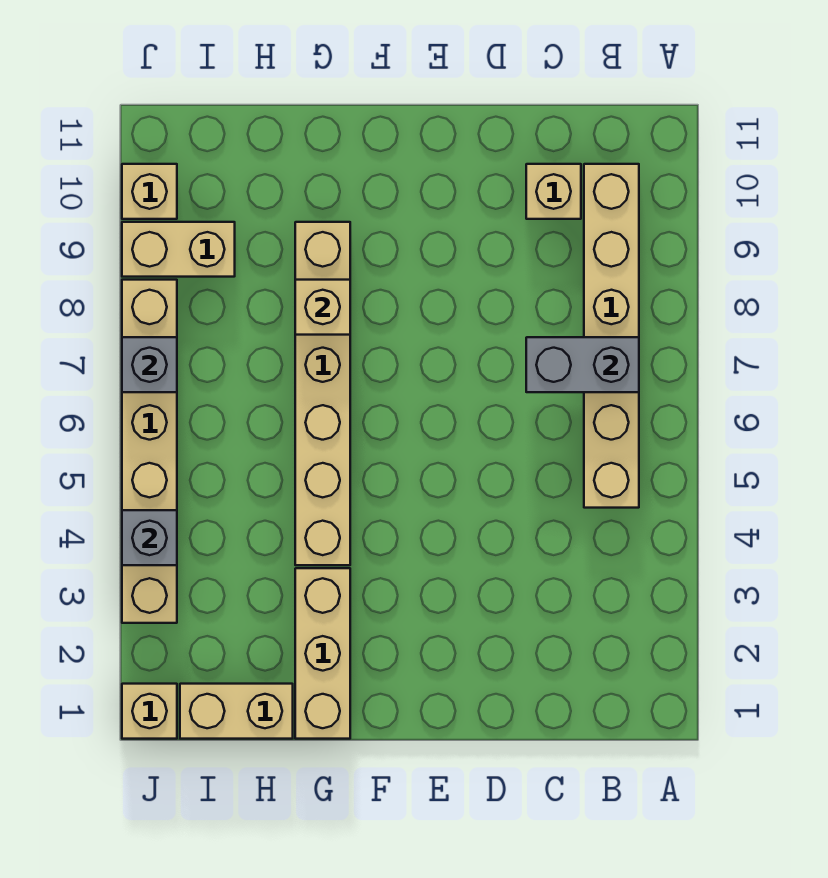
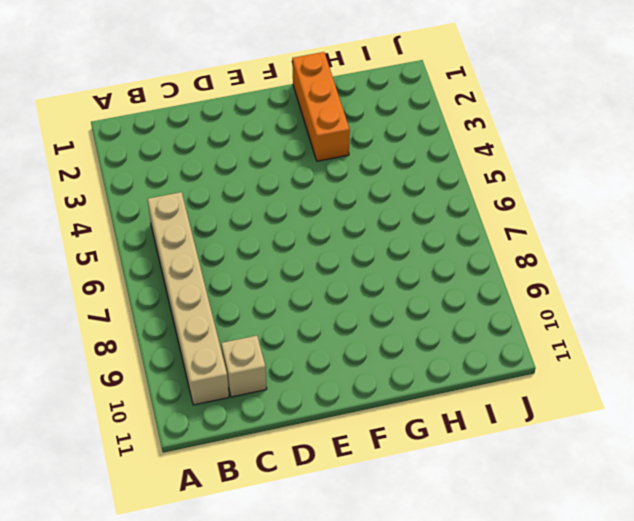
orange 1x3 brick [292,52,350,161] -> tan 1x3 brick [295,568,350,739]
none -> tan 1x6 brick [295,222,350,565]
none -> tan 1x2 brick [180,684,293,739]
none -> tan 1x2 brick [122,222,235,277]

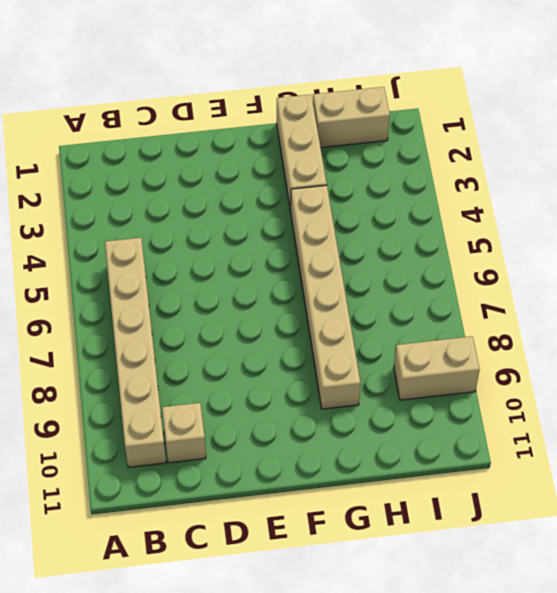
none -> tan 1x1 brick [122,684,177,739]
none -> tan 1x6 brick [122,280,177,623]
none -> tan 1x1 brick [122,164,177,219]

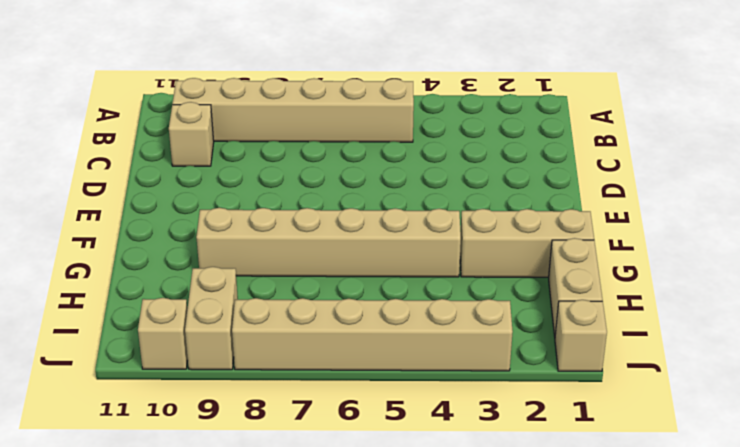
none -> grey 1x2 brick [526,337,639,392]
none -> tan 1x1 brick [295,280,350,335]
none -> grey 1x1 brick [122,510,177,565]

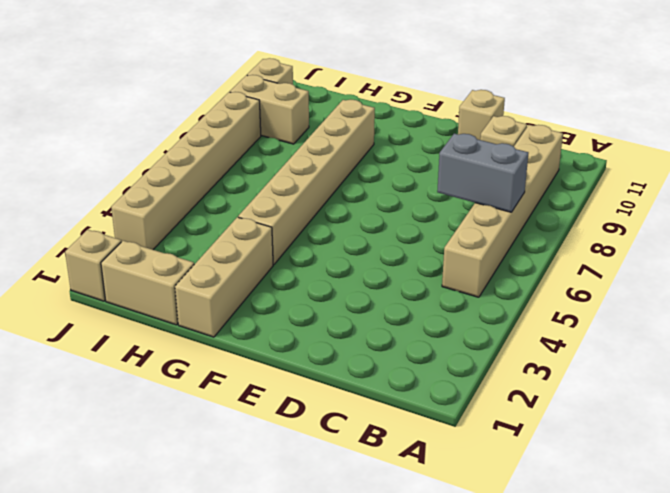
tan 1x1 brick [458,90,505,140] -> tan 1x1 brick moved to [295,280,350,335]
none -> grey 1x1 brick [122,510,177,565]
none -> grey 1x1 brick [122,337,177,392]

